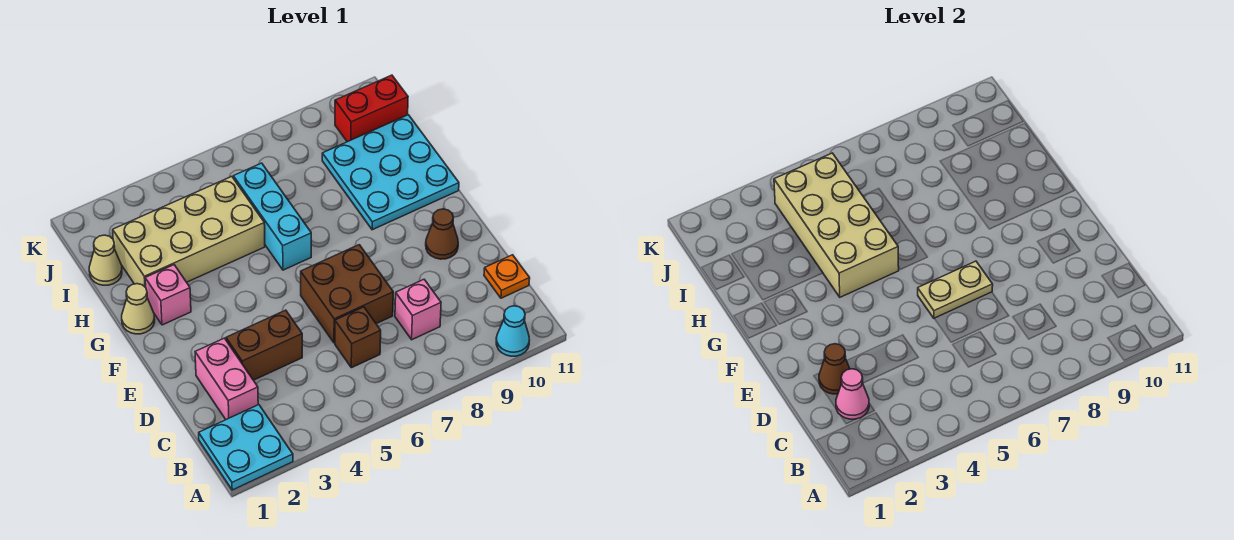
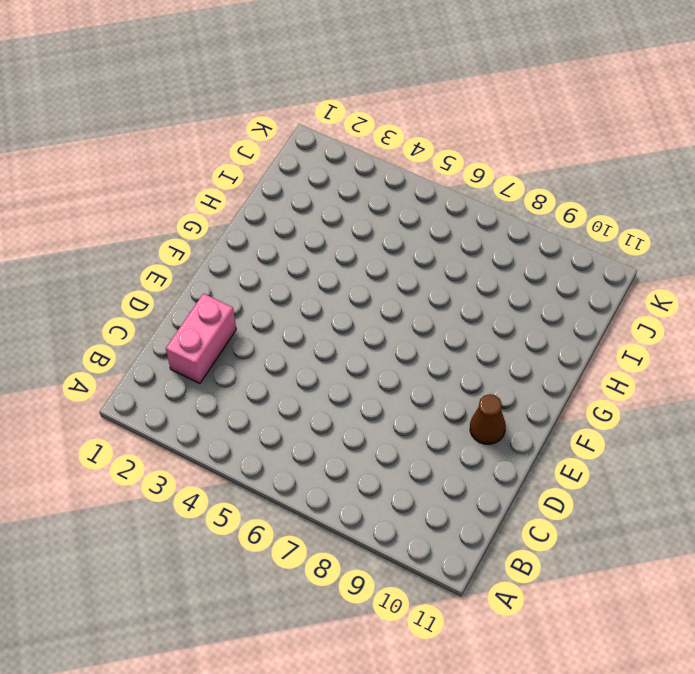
none -> cyan 2x2 plate [199,405,293,490]
none -> cyan 1x1 cone [496,306,530,356]
none -> brown 1x1 brick [335,307,381,368]

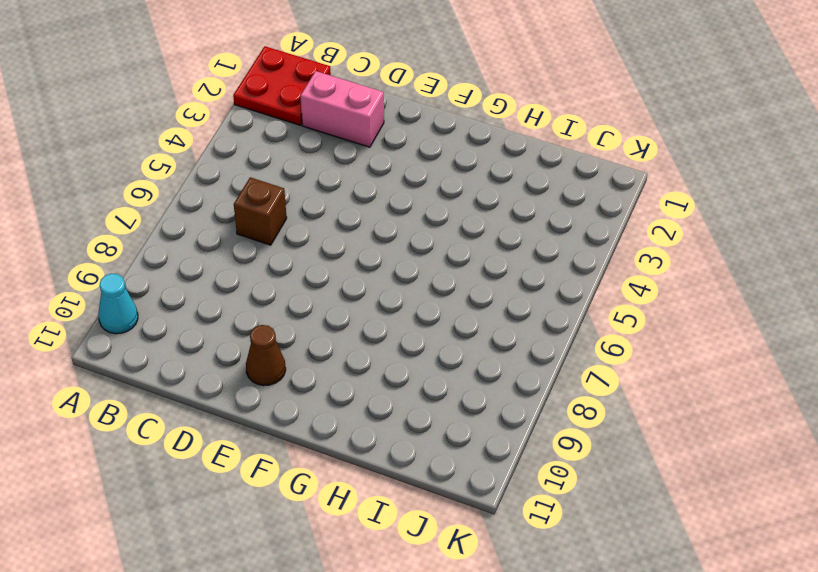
red 2x2 plate [233,46,331,125] -> cyan 2x2 plate [199,405,293,490]
none -> pink 1x1 brick [395,280,441,340]
none -> orange 1x1 plate [484,255,530,298]
none -> brown 1x2 brick [226,310,302,380]

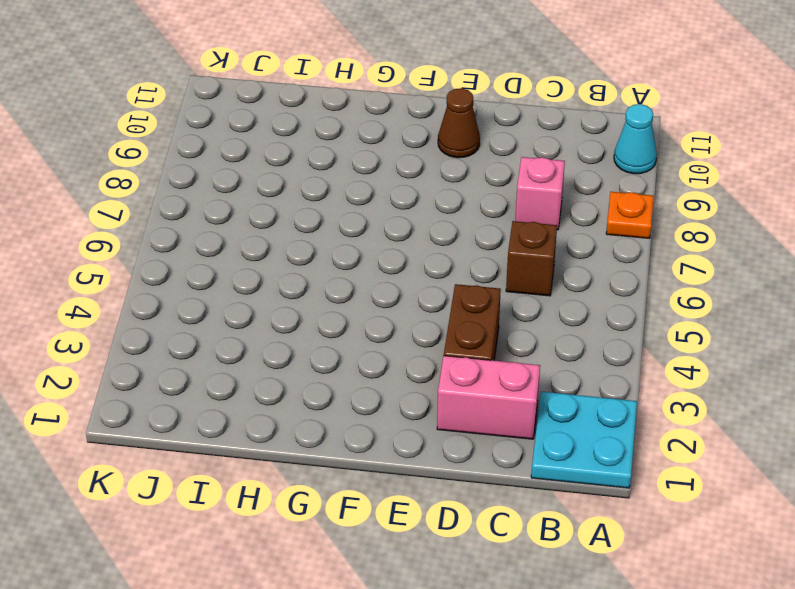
orange 1x1 plate [606,192,654,238] -> orange 1x1 plate moved to [484,255,530,298]
none -> brown 2x2 brick [301,245,393,343]
none -> tan 1x1 cone [122,284,155,334]
none -> pink 1x1 brick [145,265,191,325]

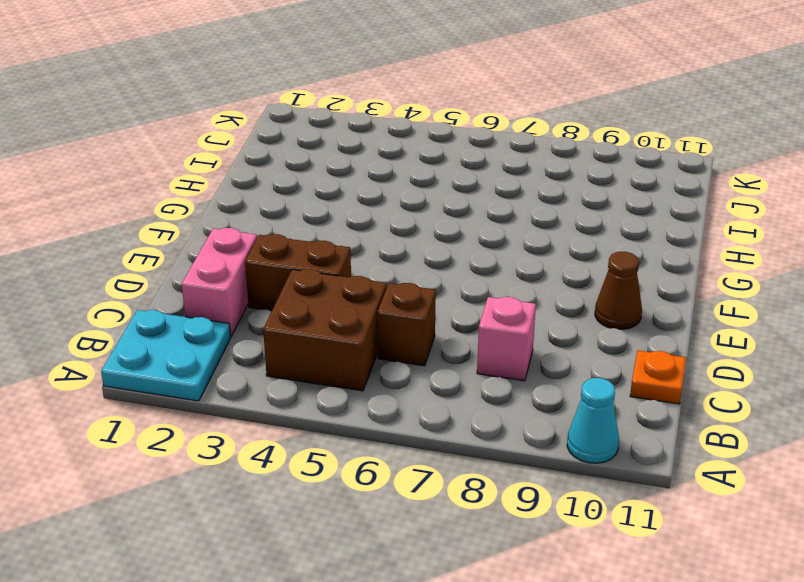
brown 2x2 brick [263,269,386,391] -> brown 2x2 brick moved to [301,245,393,343]
none -> tan 1x1 cone [122,284,155,334]
none -> pink 1x1 brick [145,265,191,325]
none -> cyan 1x3 brick [233,163,311,270]

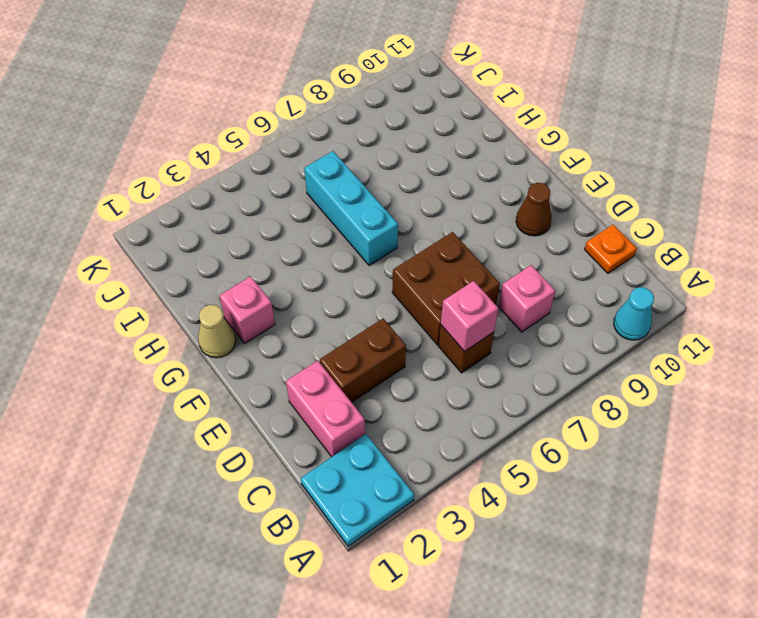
pink 1x1 brick [441,281,498,351] -> none
none -> cyan 3x3 plate [322,115,459,230]
none -> tan 2x4 brick [113,177,265,287]
none -> tan 1x1 cone [89,235,122,285]

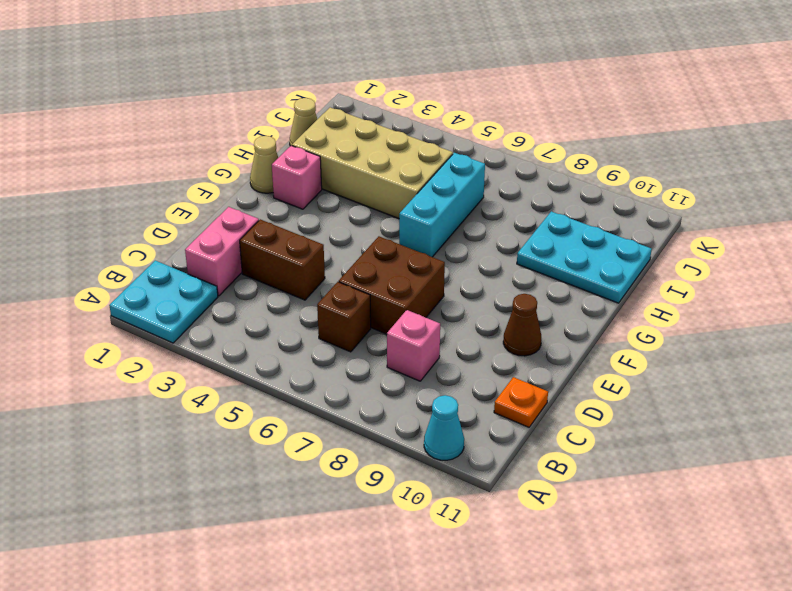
cyan 2x3 plate [517,211,652,303] -> cyan 3x3 plate [322,115,459,230]
none -> red 1x2 brick [335,75,408,142]
none -> pink 1x1 cone [836,369,869,419]
none -> brown 1x1 cone [819,344,850,394]

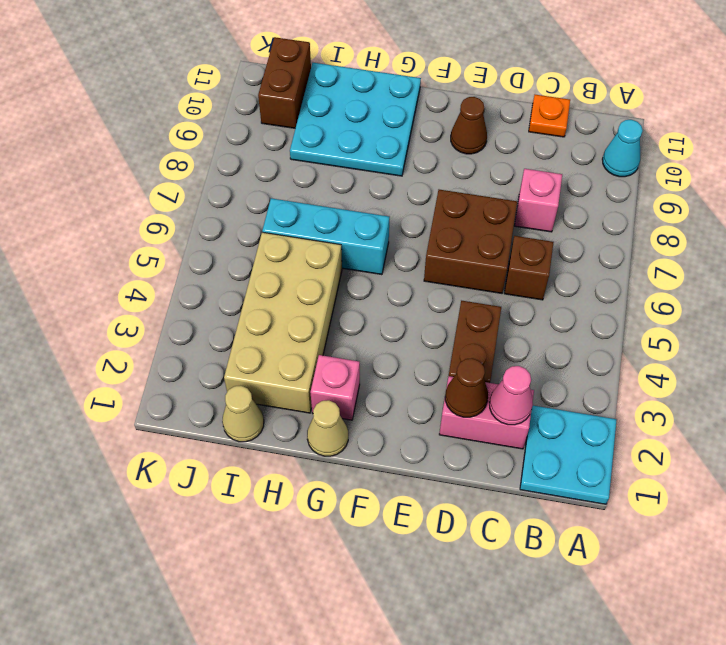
brown 1x2 brick [258,37,311,128] -> red 1x2 brick [335,75,408,142]
none -> tan 1x2 plate [918,261,993,318]
none -> tan 2x4 brick [774,153,899,297]

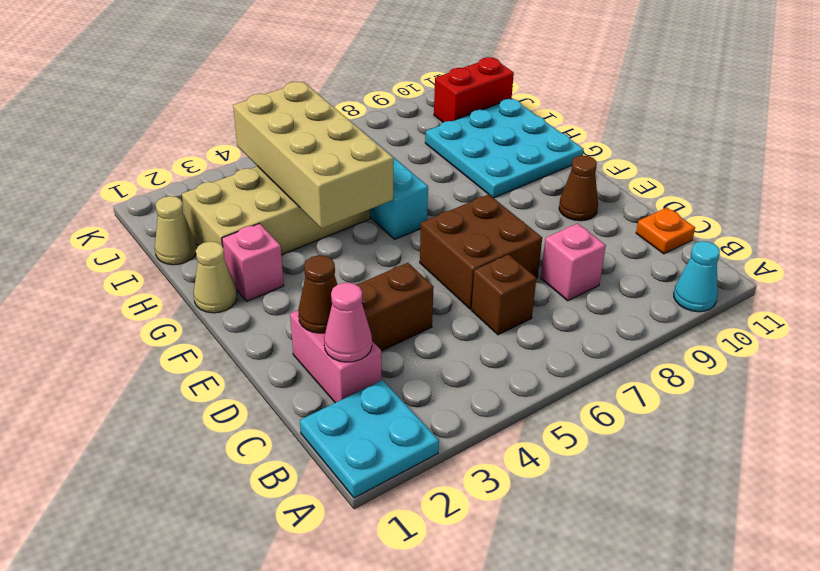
none -> tan 1x2 plate [918,261,993,318]

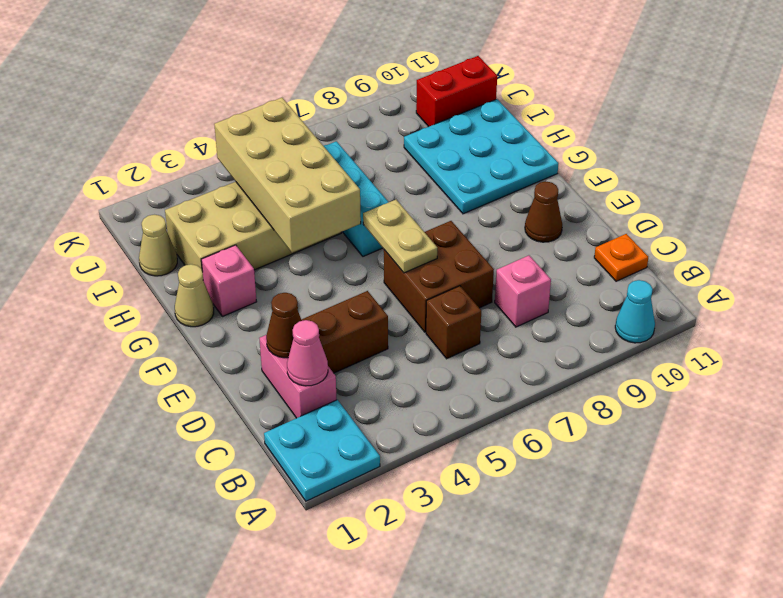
tan 1x2 plate [363,200,437,273] -> tan 1x2 plate turned to [918,261,993,318]

